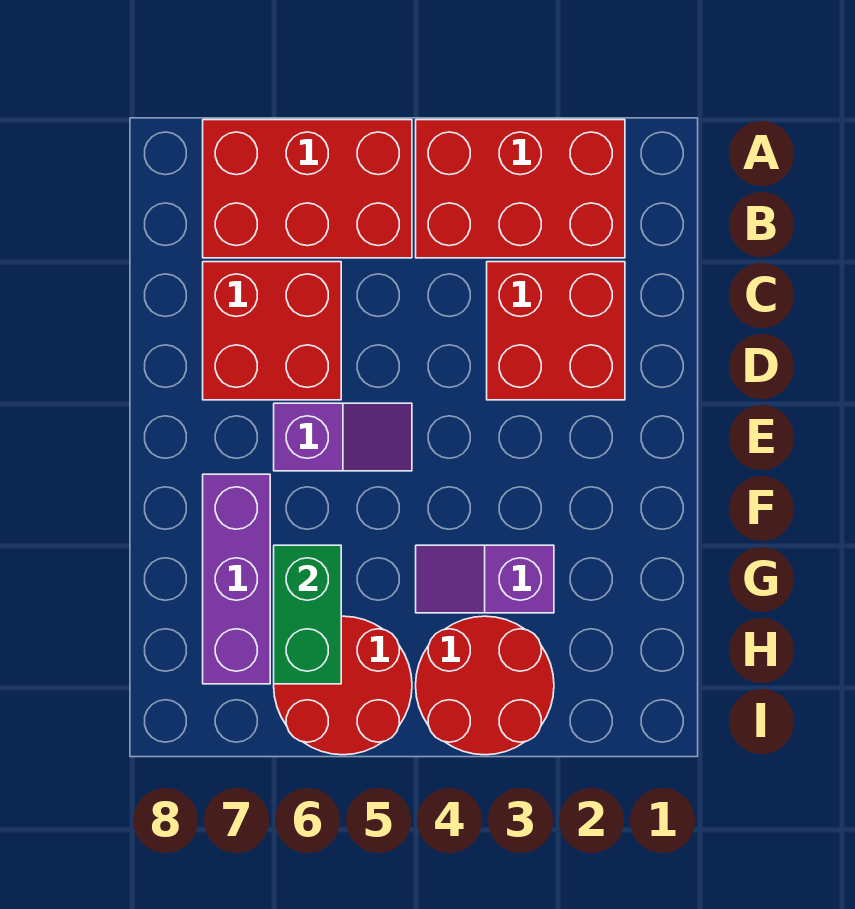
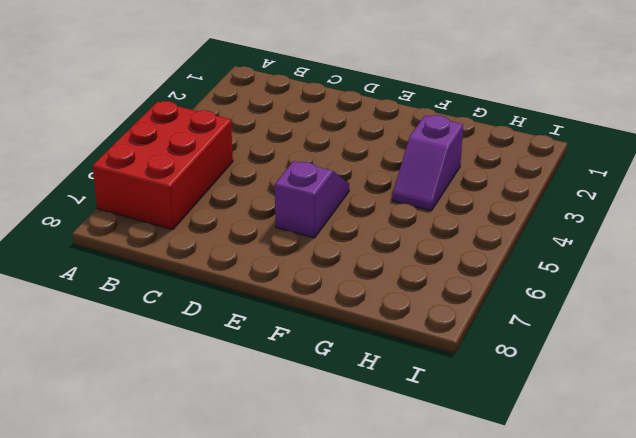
none -> red 2x3 brick [416,120,625,258]
none -> red 2x2 brick [487,262,625,400]

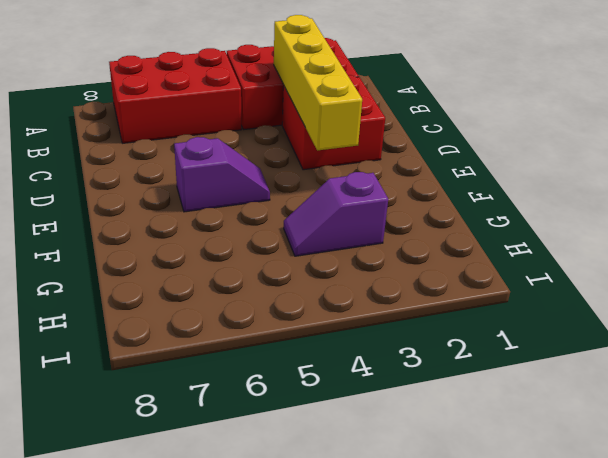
yellow 1x4 brick [274,15,362,151] -> none
none -> red 2x2 brick [203,262,341,400]
none -> purple 1x3 brick [203,474,270,684]

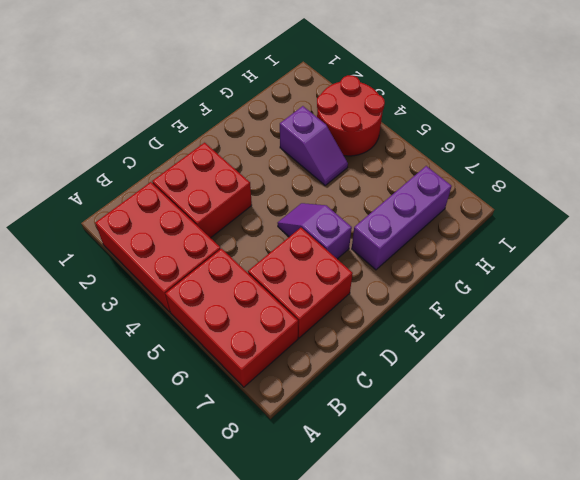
none -> red 2x2 round brick [274,616,412,755]
none -> green 1x2 brick [274,545,341,684]

